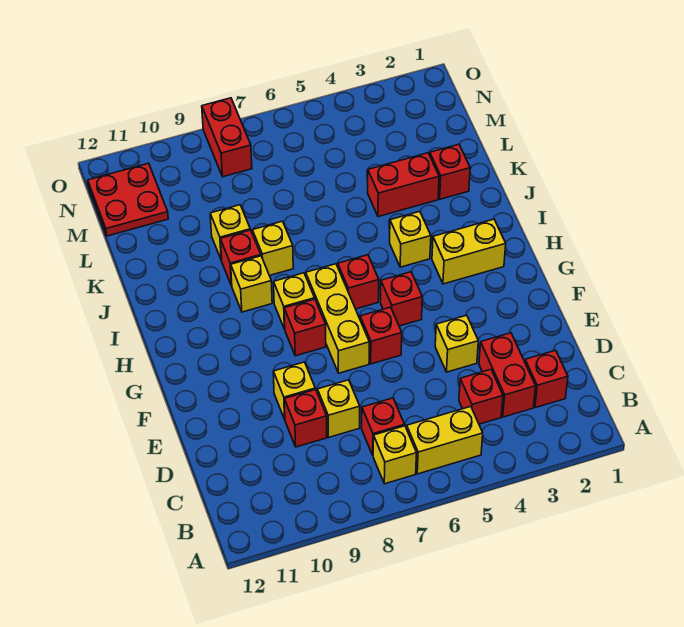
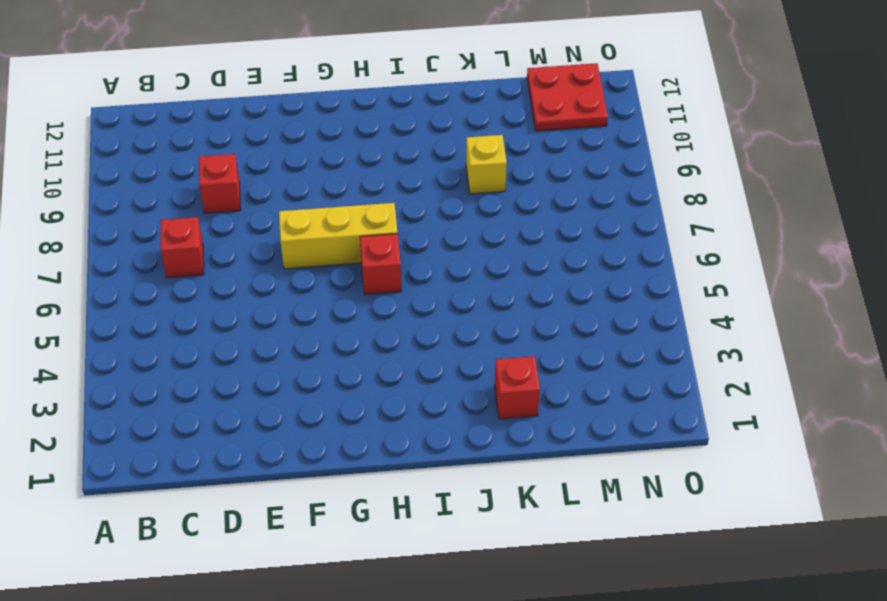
none -> yellow 1x2 brick [406,407,483,474]
none -> yellow 1x1 brick [373,426,417,484]
none -> red 1x1 brick [525,350,568,408]

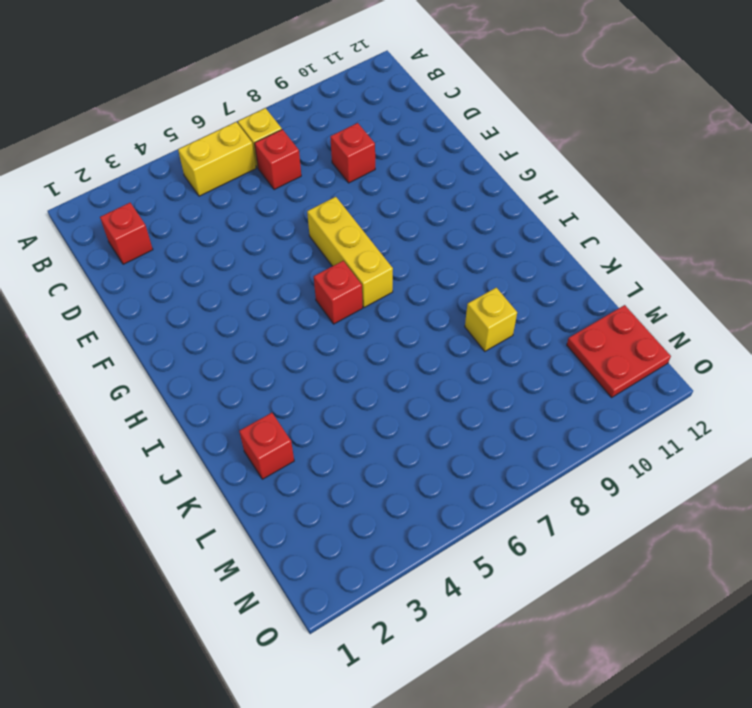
none -> red 1x2 brick [479,333,536,417]
none -> red 1x1 brick [459,369,503,424]
none -> yellow 1x1 brick [317,380,360,437]

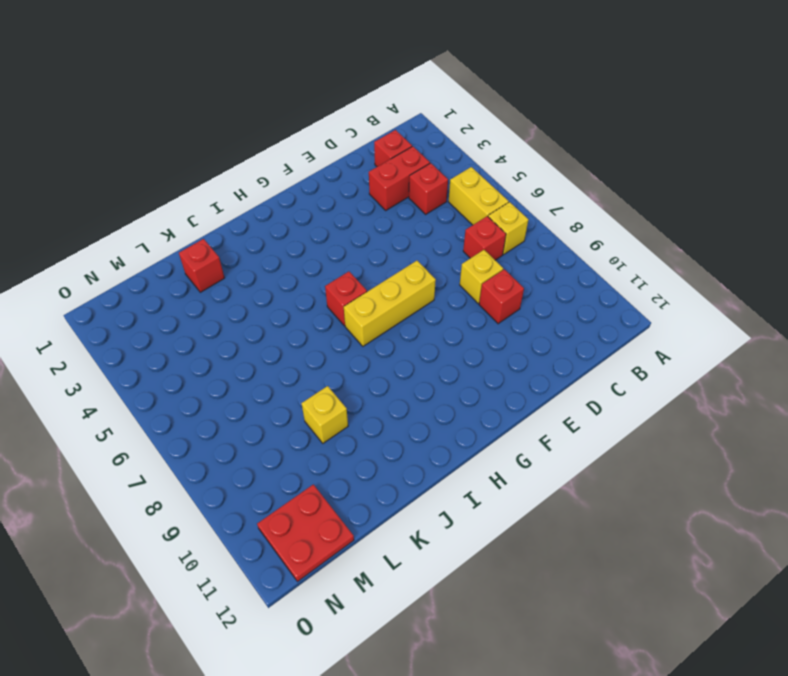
none -> yellow 1x1 brick [435,315,478,372]
none -> yellow 1x1 brick [273,362,315,419]
none -> red 1x1 brick [360,307,402,364]

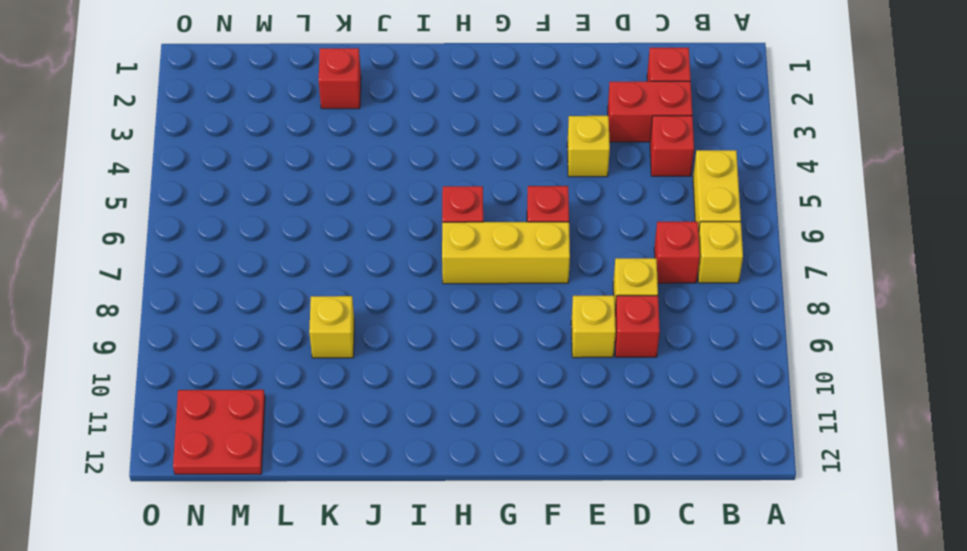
none -> red 1x1 brick [381,272,422,326]
none -> red 1x1 brick [284,299,326,356]
none -> yellow 1x2 brick [432,219,506,284]

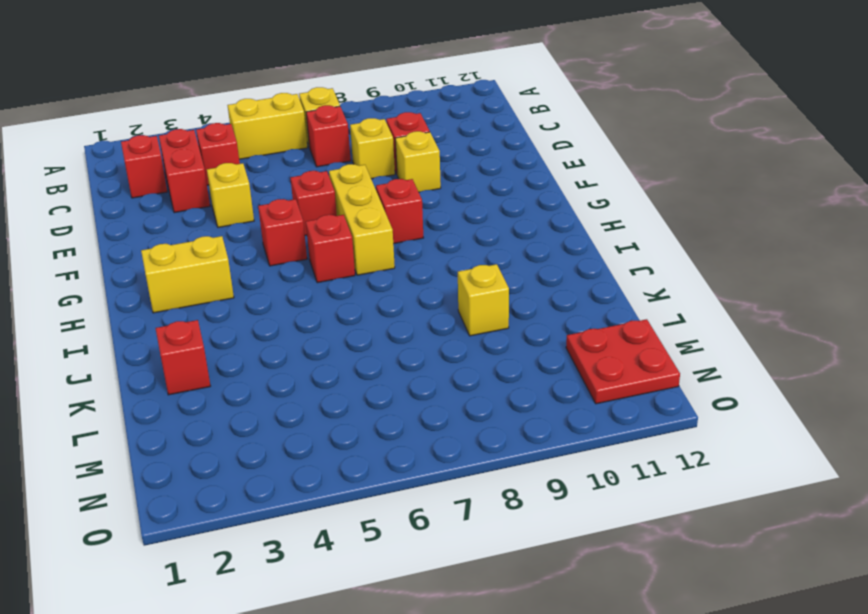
none -> yellow 1x1 brick [274,273,315,329]
none -> yellow 1x1 brick [390,211,431,267]
none -> yellow 1x1 brick [231,256,272,312]

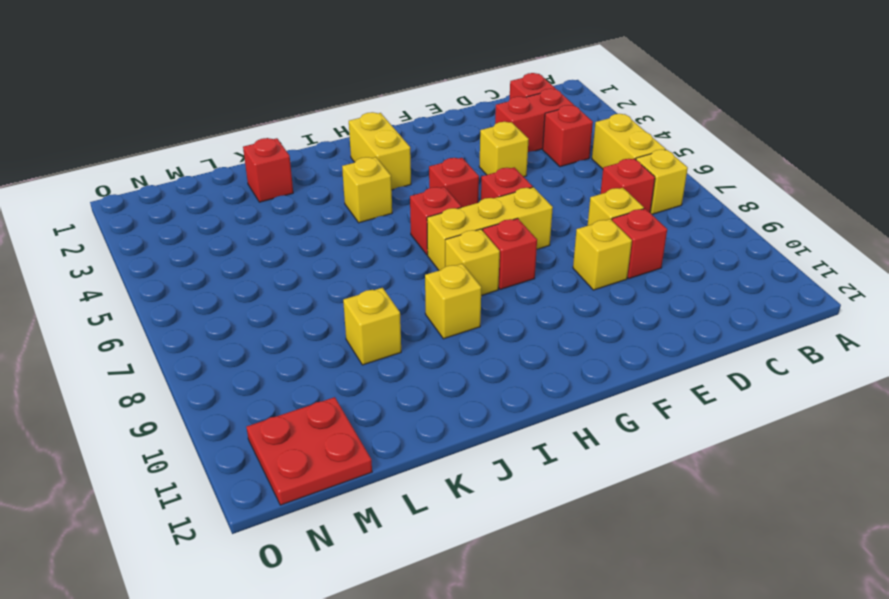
none -> yellow 1x1 brick [252,221,293,275]
none -> red 1x1 brick [220,230,261,286]
none -> red 1x2 brick [367,153,439,217]

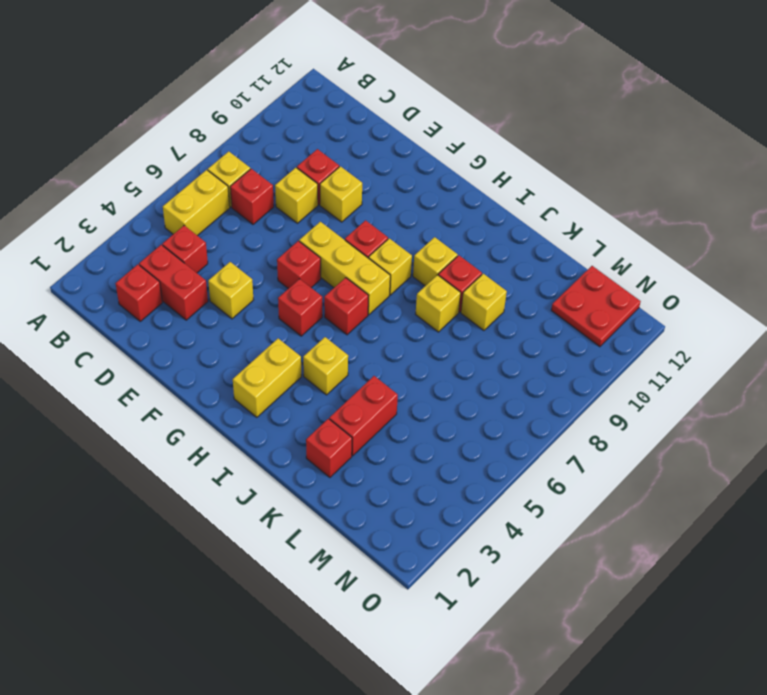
none -> red 1x2 brick [202,98,252,177]

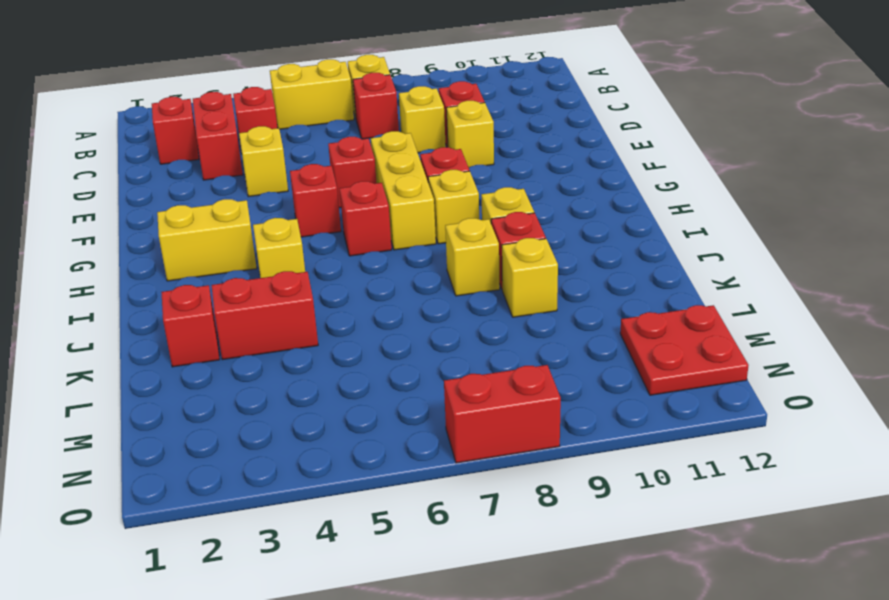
red 1x2 brick [444,365,561,463] -> red 1x2 brick turned to [202,98,252,177]

